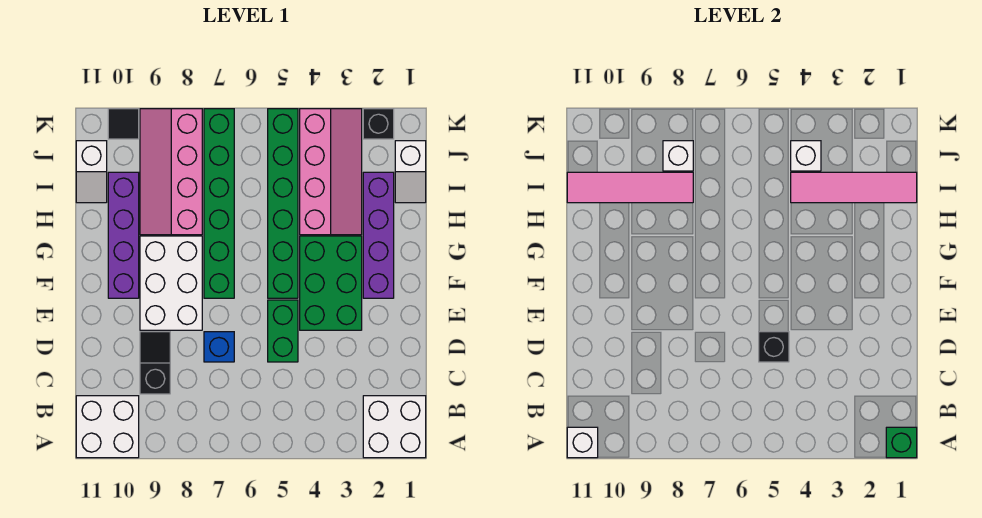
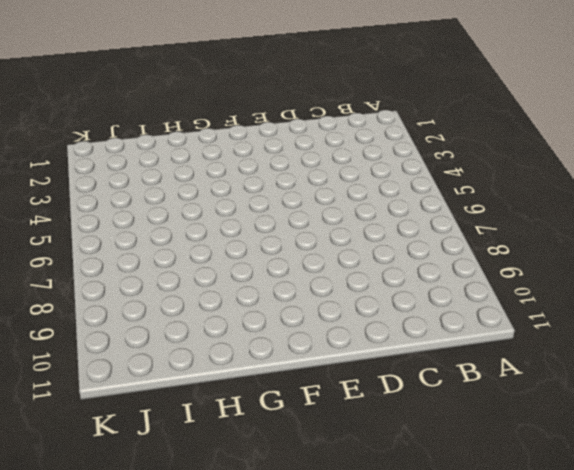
none -> white 2x2 brick [363,396,426,458]
none -> white 2x2 brick [76,396,139,458]
none -> black 1x2 slope [140,332,170,394]

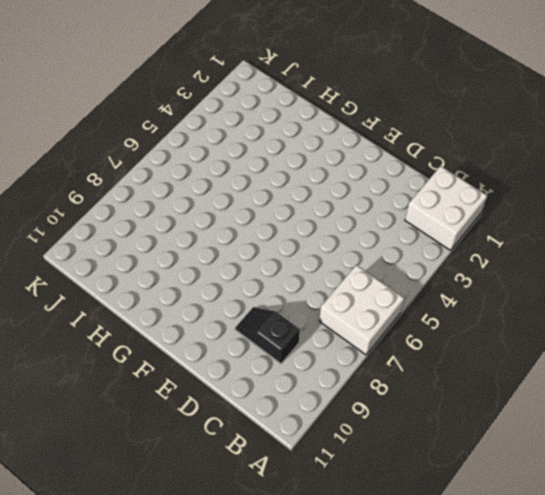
white 2x2 brick [319,265,404,355] -> white 2x2 brick moved to [76,396,139,458]
none -> green 1x2 brick [268,300,298,362]
none -> blue 1x1 brick [204,332,234,362]
none -> green 2x3 brick [300,236,362,330]

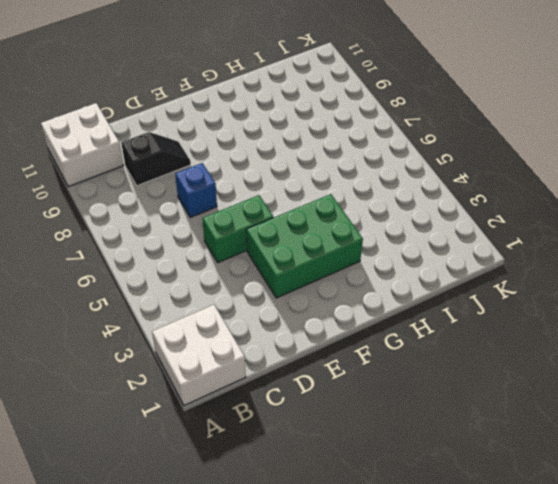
none -> white 2x3 brick [140,236,202,330]
none -> purple 1x4 brick [363,172,394,298]
none -> green 1x6 brick [268,109,298,298]

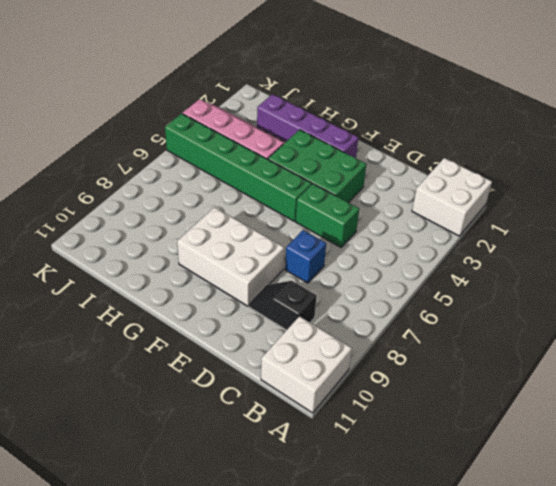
none -> green 1x6 brick [204,109,234,298]
none -> purple 1x4 brick [108,172,139,298]
none -> pink 2x4 slope [140,109,202,235]

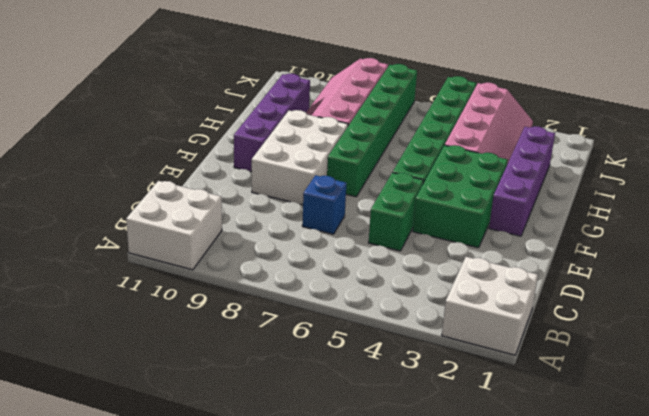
none -> black 1x2 slope [140,332,170,394]
none -> white 1x2 slope [395,141,426,203]
none -> white 1x2 slope [76,141,107,203]

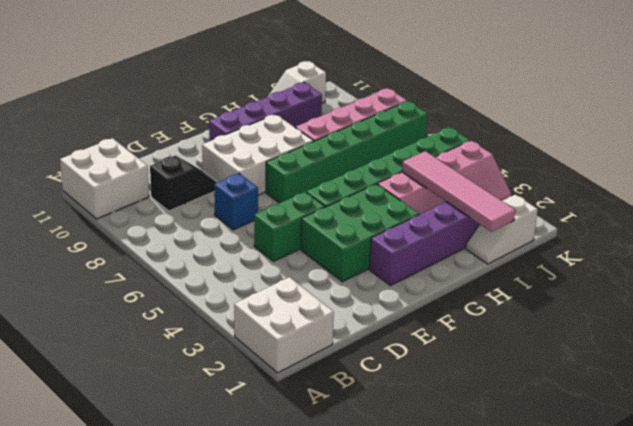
none -> black 1x1 brick [363,109,394,139]
none -> black 1x1 tile [108,109,139,139]
none -> green 1x1 brick [886,427,917,458]

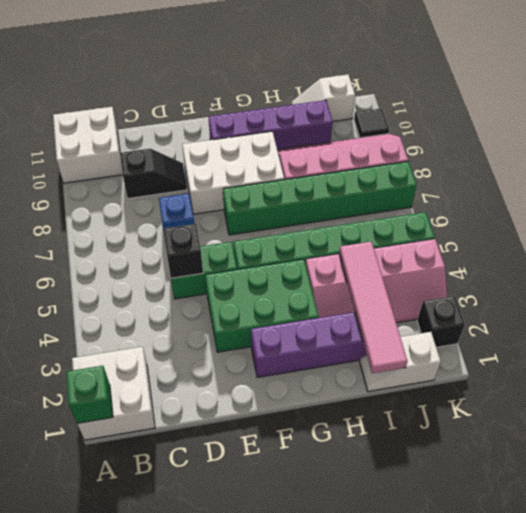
none -> white 1x1 brick [567,427,598,458]
none -> pink 1x4 tile [567,172,693,203]
none -> white 1x1 brick [791,141,821,171]

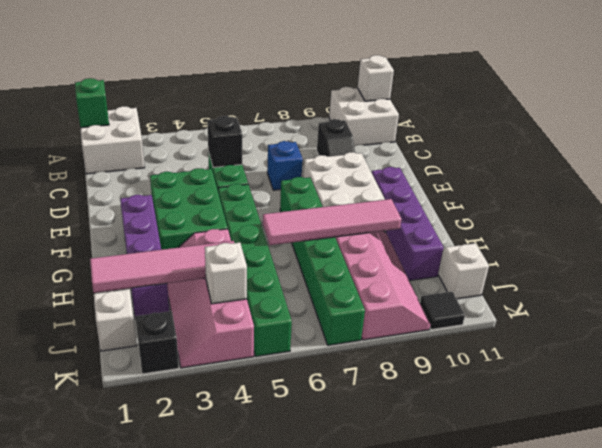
pink 1x4 tile [263,199,402,245] -> pink 1x4 tile moved to [567,172,693,203]
none -> white 1x1 brick [663,141,693,171]

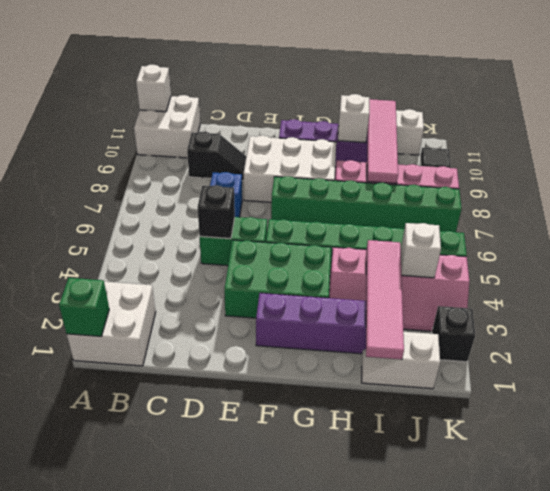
white 1x1 brick [338,94,369,143] -> white 1x1 brick moved to [663,141,693,171]

